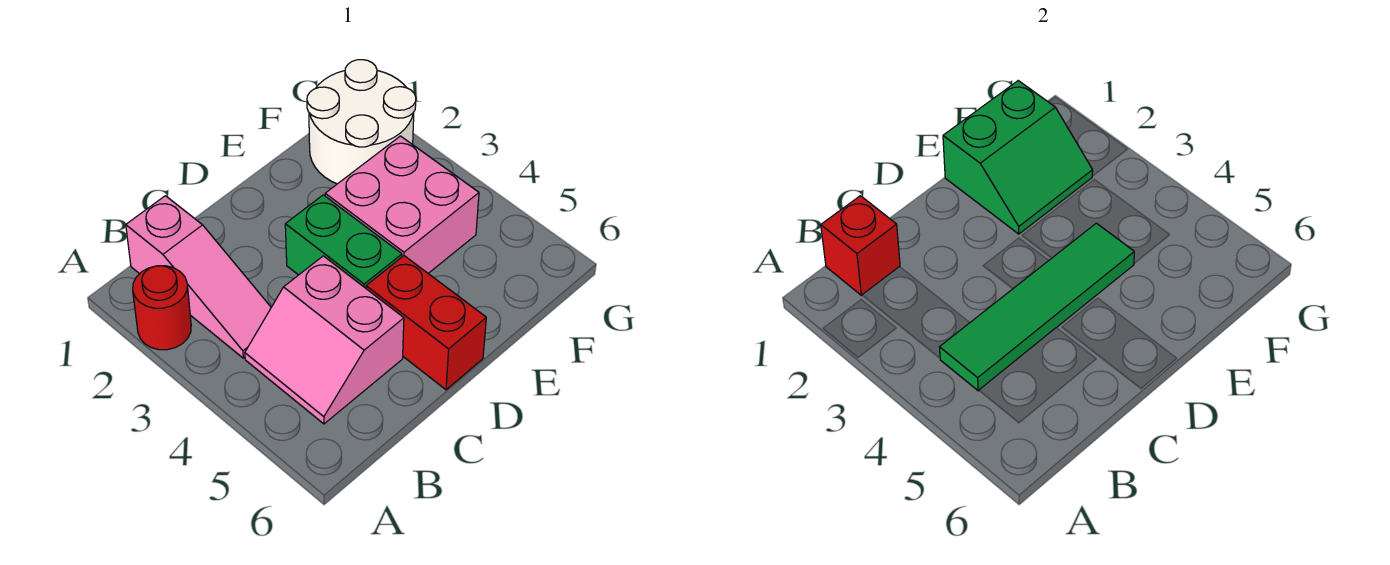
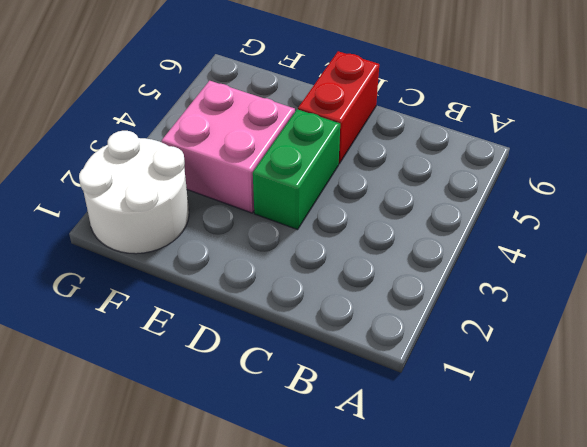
none -> red 1x1 round brick [133,266,191,350]
none -> pink 1x3 slope [126,196,271,358]

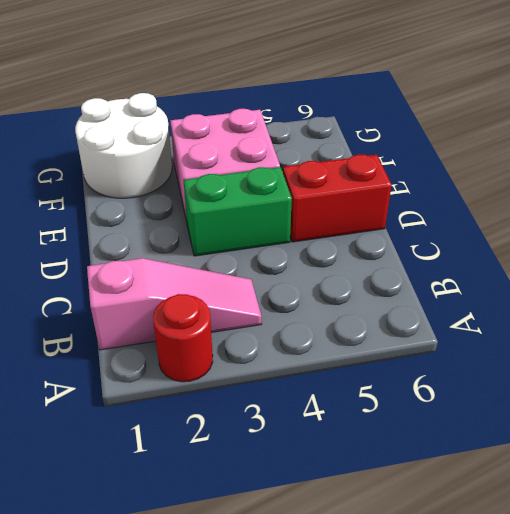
none -> pink 2x2 slope [245,256,404,424]
none -> red 1x1 brick [821,196,900,295]

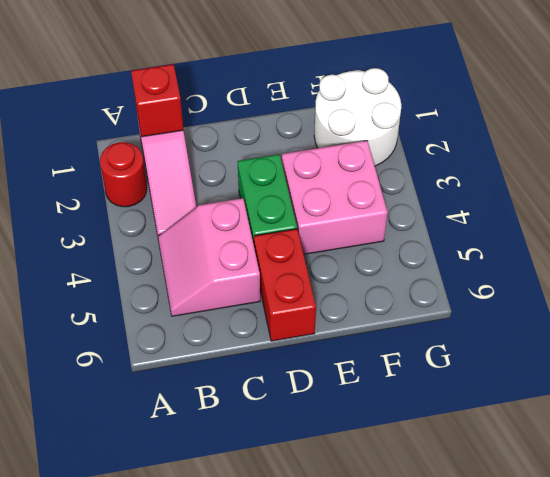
none -> green 1x4 tile [940,223,1134,391]
none -> green 2x2 slope [943,81,1093,234]

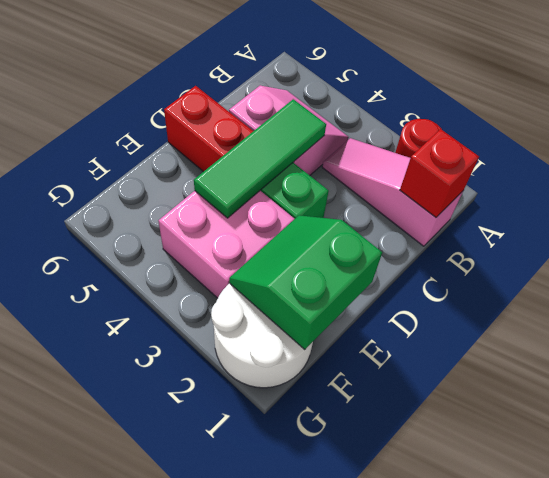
green 1x3 tile [194,99,326,218] -> green 1x4 tile [940,223,1134,391]

